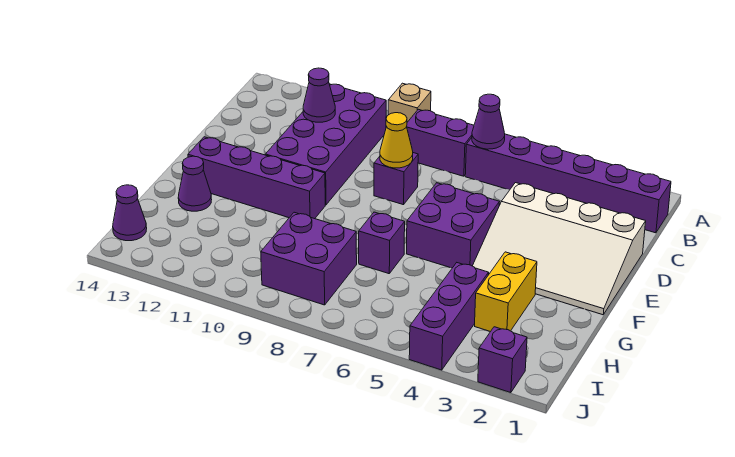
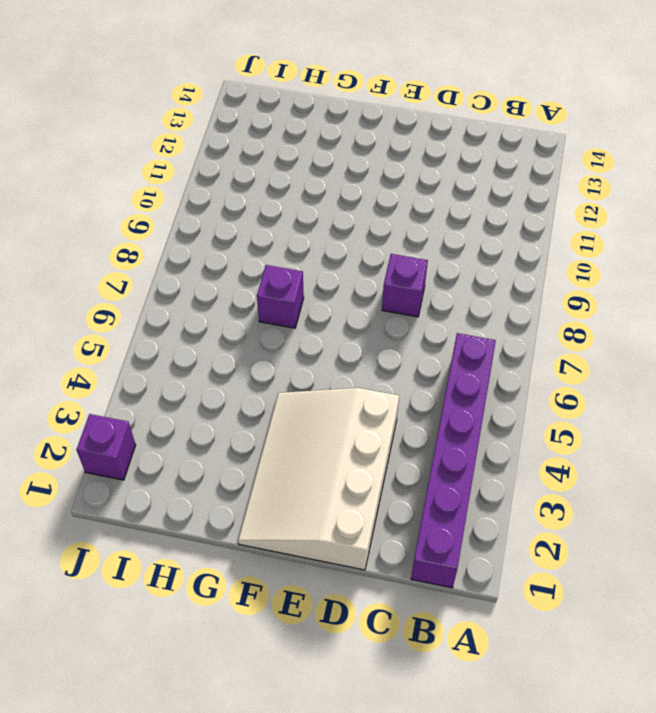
none -> tan 1x1 brick [388,83,431,122]
none -> purple 1x2 brick [407,109,474,176]
none -> purple 2x4 brick [265,84,386,205]

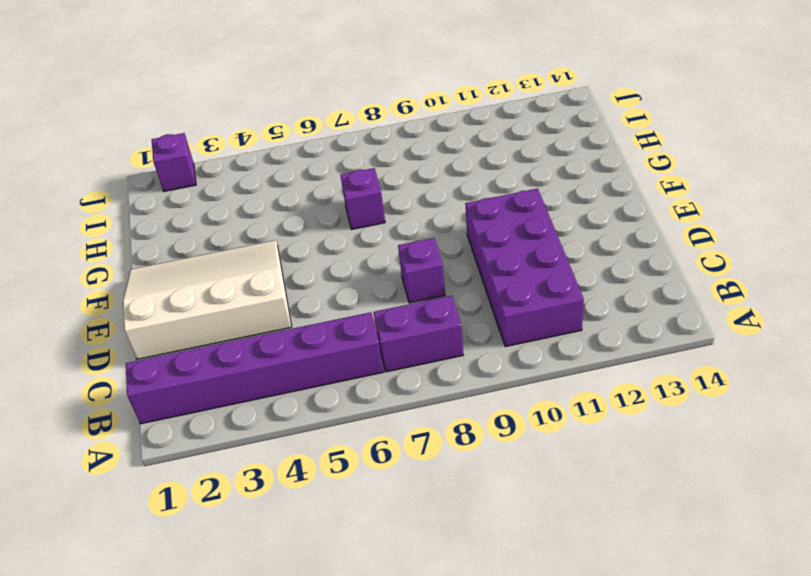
none -> tan 1x1 brick [388,83,431,122]
none -> purple 2x2 brick [407,183,499,268]
none -> purple 1x4 brick [188,137,325,219]

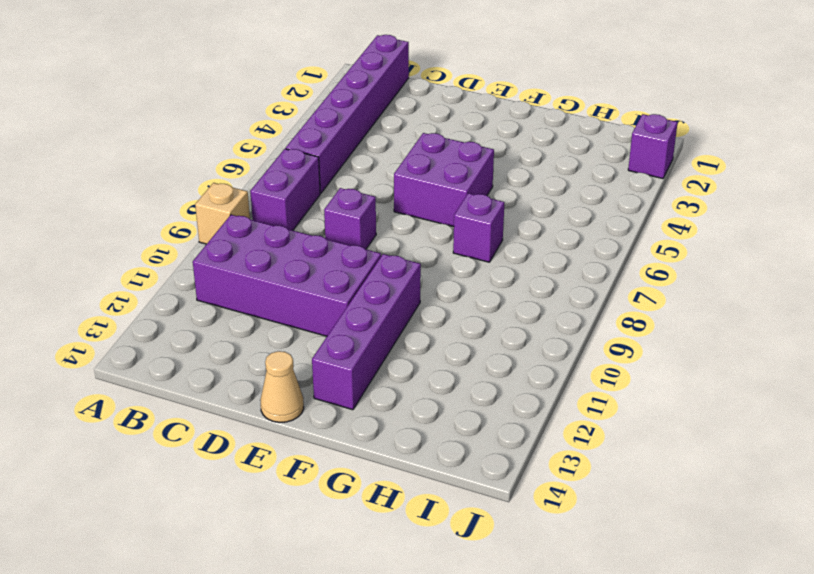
tan 1x1 cone [260,351,304,422] -> none
none -> white 3x4 slope [473,183,646,315]
none -> yellow 1x2 brick [475,252,537,332]
none -> purple 1x1 cone [178,156,212,211]

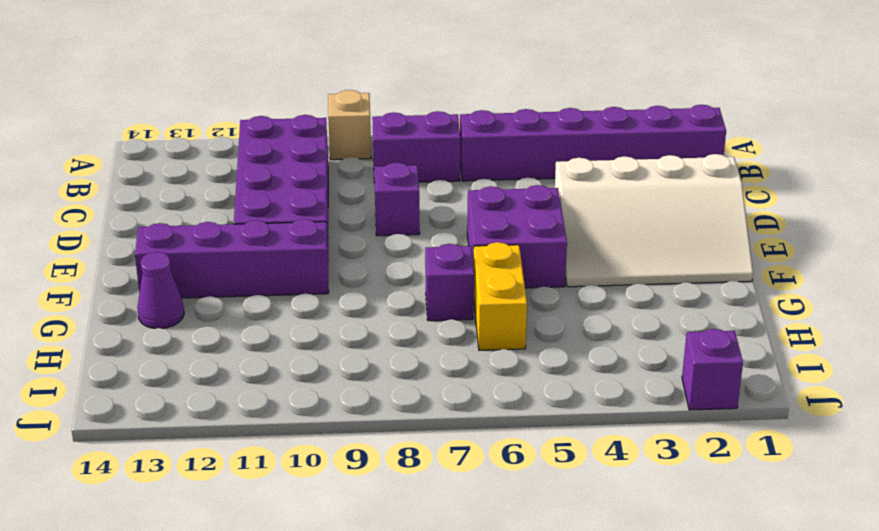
yellow 1x2 brick [473,242,527,350] -> yellow 1x2 brick moved to [475,252,537,332]
none -> purple 1x3 brick [409,263,489,370]
none -> purple 2x2 brick [261,212,357,305]
none -> purple 1x1 cone [113,185,147,241]

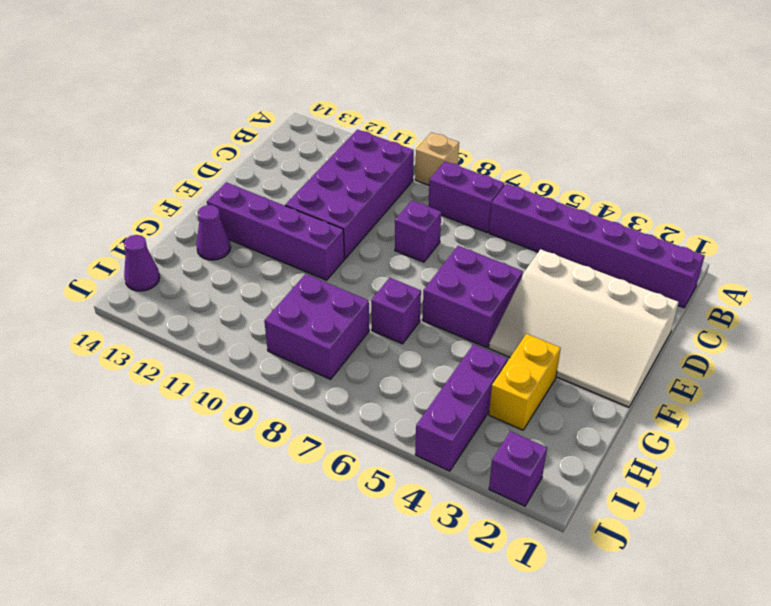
none -> purple 1x1 cone [472,94,505,149]
none -> purple 1x1 cone [303,68,335,122]
none -> yellow 1x1 cone [380,113,413,168]

